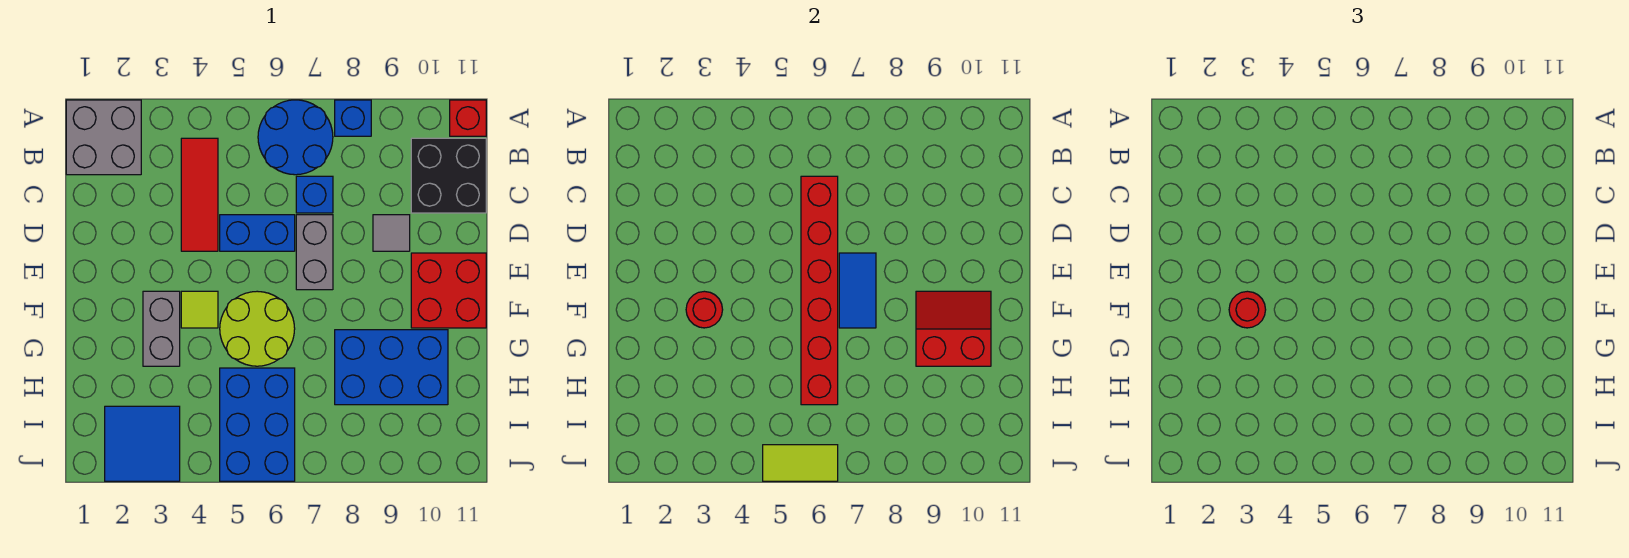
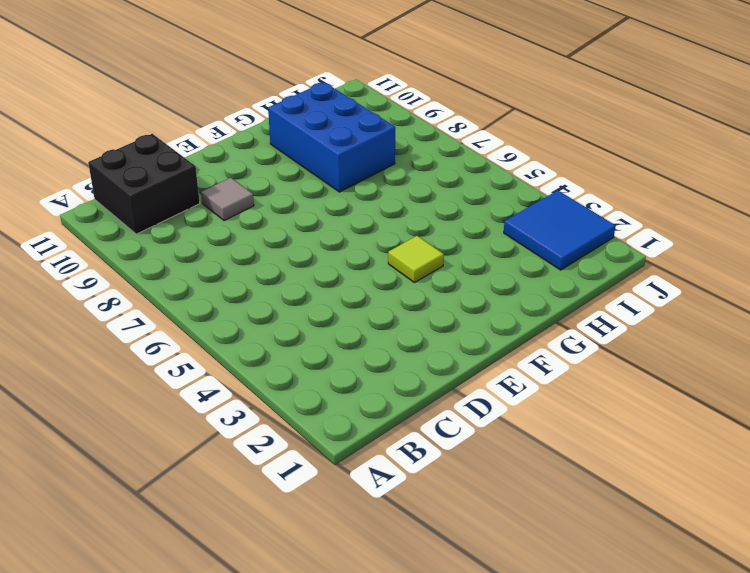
none -> grey 2x2 brick [66,100,141,175]
none -> blue 2x2 round brick [258,100,333,175]
none -> blue 1x1 brick [335,100,371,136]

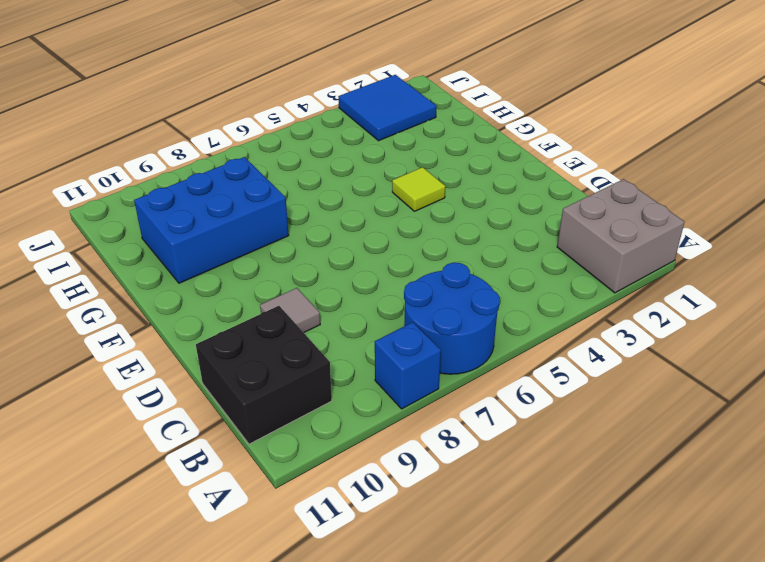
none -> red 1x1 brick [450,100,486,136]
none -> red 1x3 tile [181,138,218,251]
none -> blue 1x1 brick [296,176,333,213]

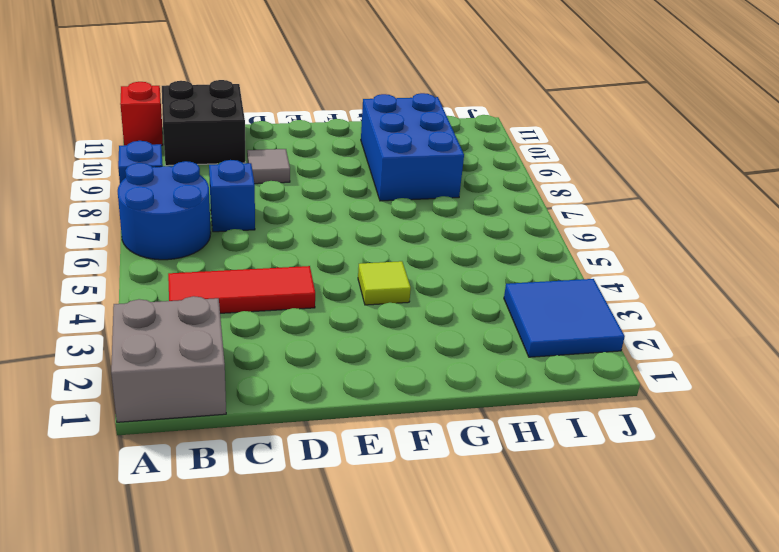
none -> blue 1x2 brick [220,215,295,251]
none -> grey 1x2 brick [296,215,333,290]
none -> red 2x2 brick [411,253,486,328]

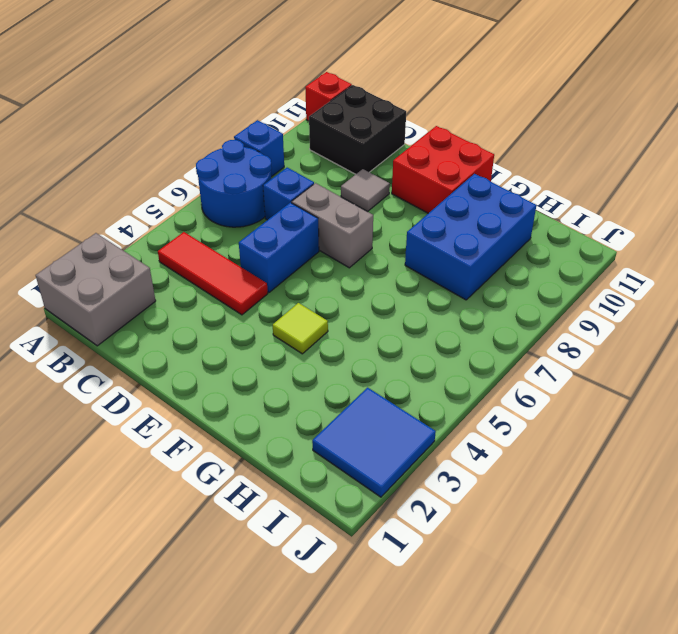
none -> grey 1x2 brick [143,291,180,366]
none -> lime 2x2 round brick [220,291,295,366]
none -> blue 2x3 brick [220,368,295,481]

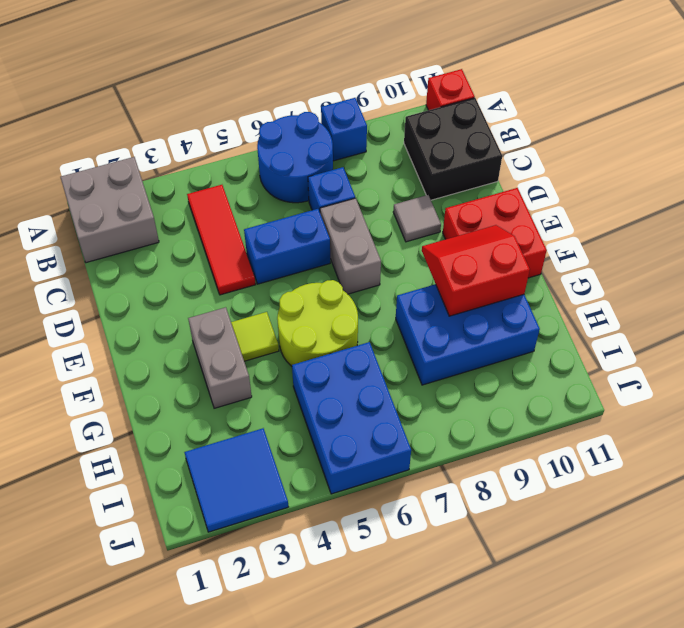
none -> red 1x6 brick [801,176,838,405]
none -> blue 1x2 tile [839,253,876,328]
none -> red 1x1 round brick [686,291,723,328]

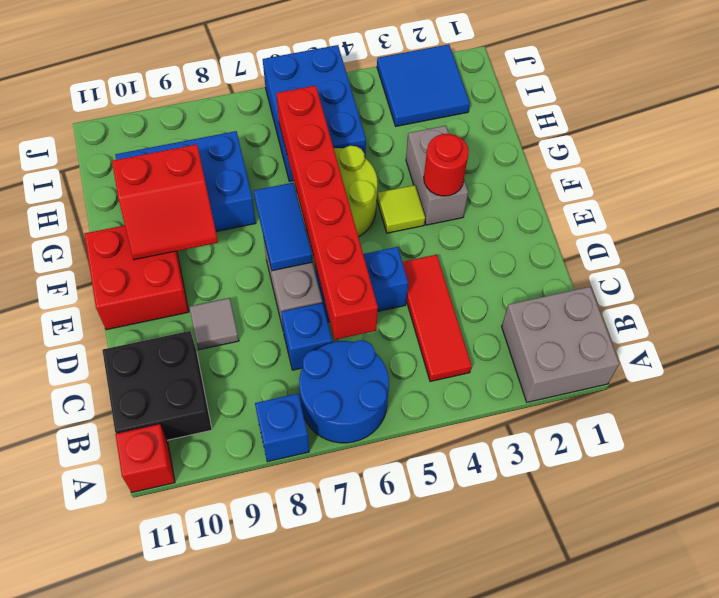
none -> lime 1x2 tile [763,445,838,481]
none -> red 1x1 round brick [1229,291,1266,328]

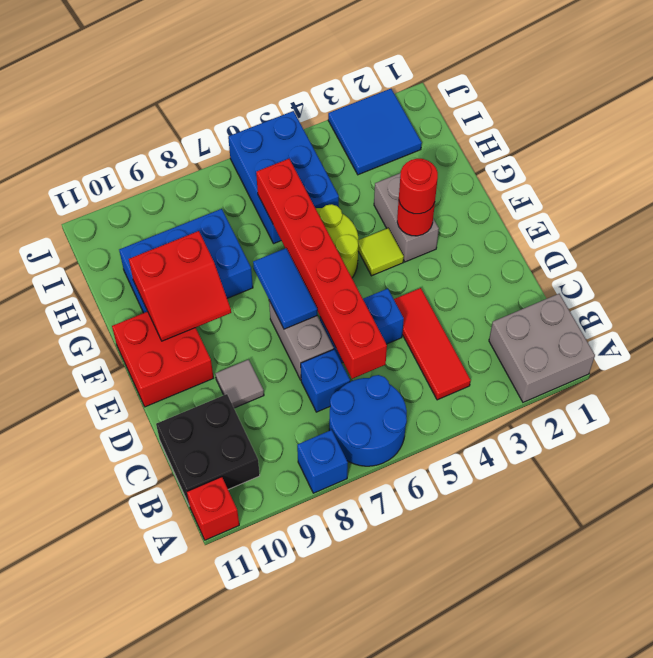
none -> lime 1x2 tile [763,445,838,481]

